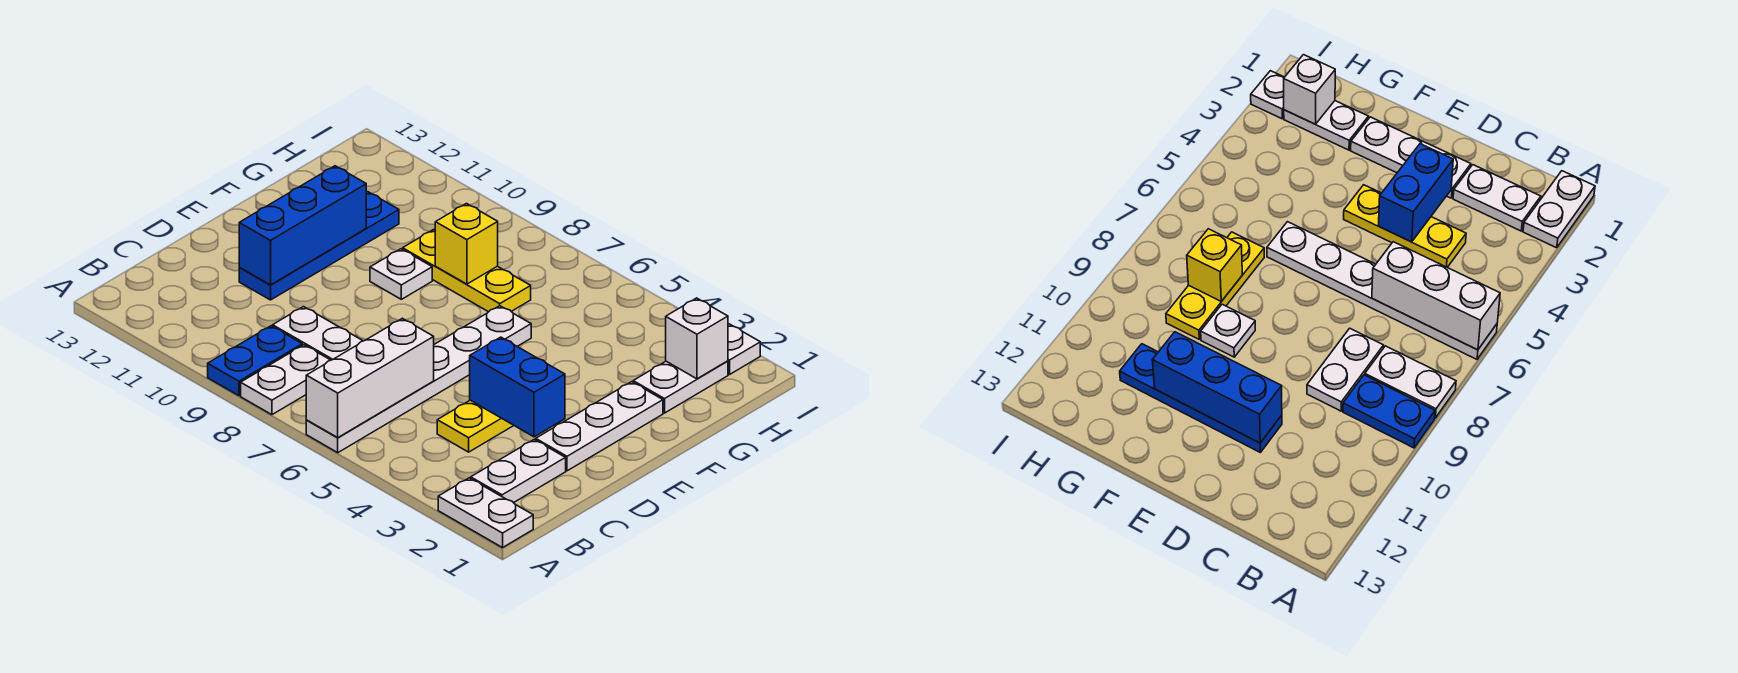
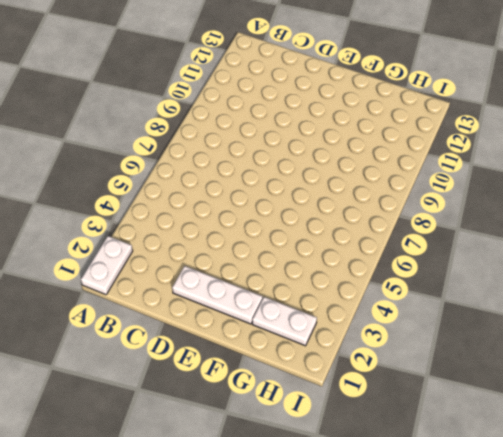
none -> white 1x6 plate [306,306,531,453]
none -> white 1x2 plate [241,345,330,415]
none -> blue 1x2 plate [208,326,302,396]

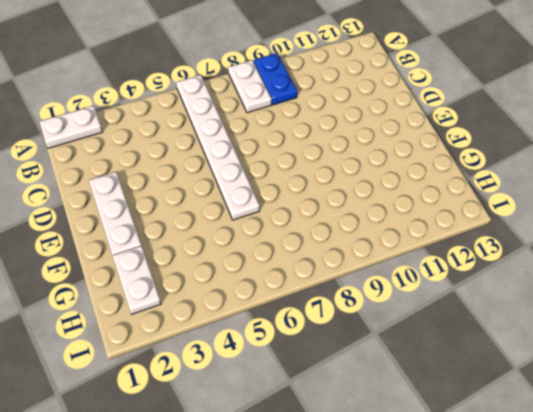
none -> white 1x2 plate [471,440,566,503]
none -> yellow 1x3 plate [437,400,514,452]
none -> white 1x2 plate [273,307,363,360]

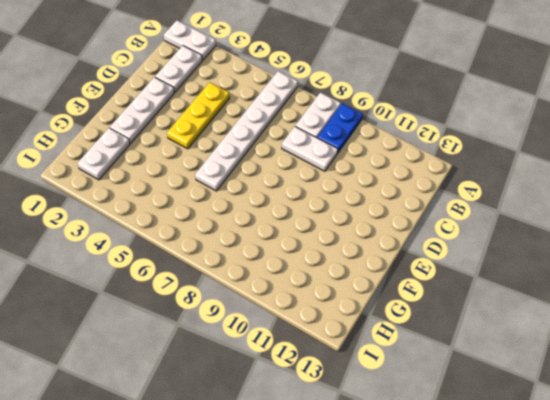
none -> blue 1x4 plate [239,192,399,300]
none -> white 1x1 plate [370,249,432,299]
none -> yellow 1x3 plate [403,230,531,312]

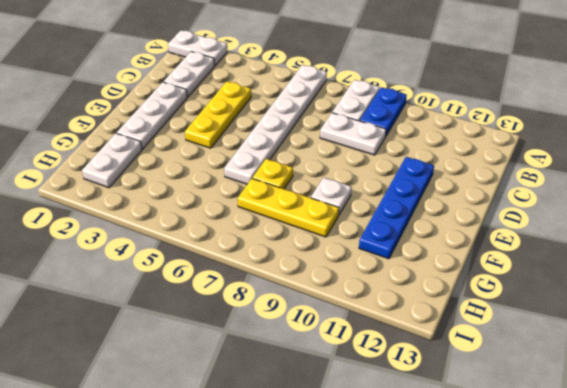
yellow 1x1 plate [252,159,293,189] -> none
none -> white 1x1 plate [728,324,760,375]
none -> white 1x3 brick [306,318,434,438]
none -> blue 1x2 brick [470,337,565,437]

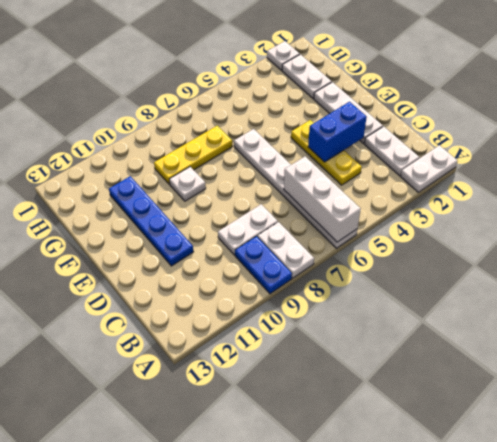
none -> blue 1x3 brick [239,166,366,285]
none -> yellow 1x1 brick [435,204,498,284]
none -> white 1x1 brick [666,298,728,379]

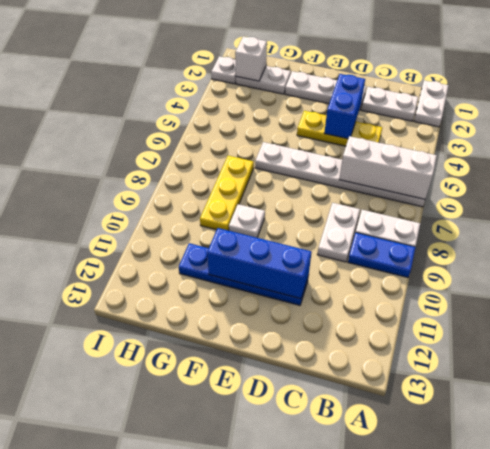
none -> yellow 1x1 brick [435,204,498,284]

